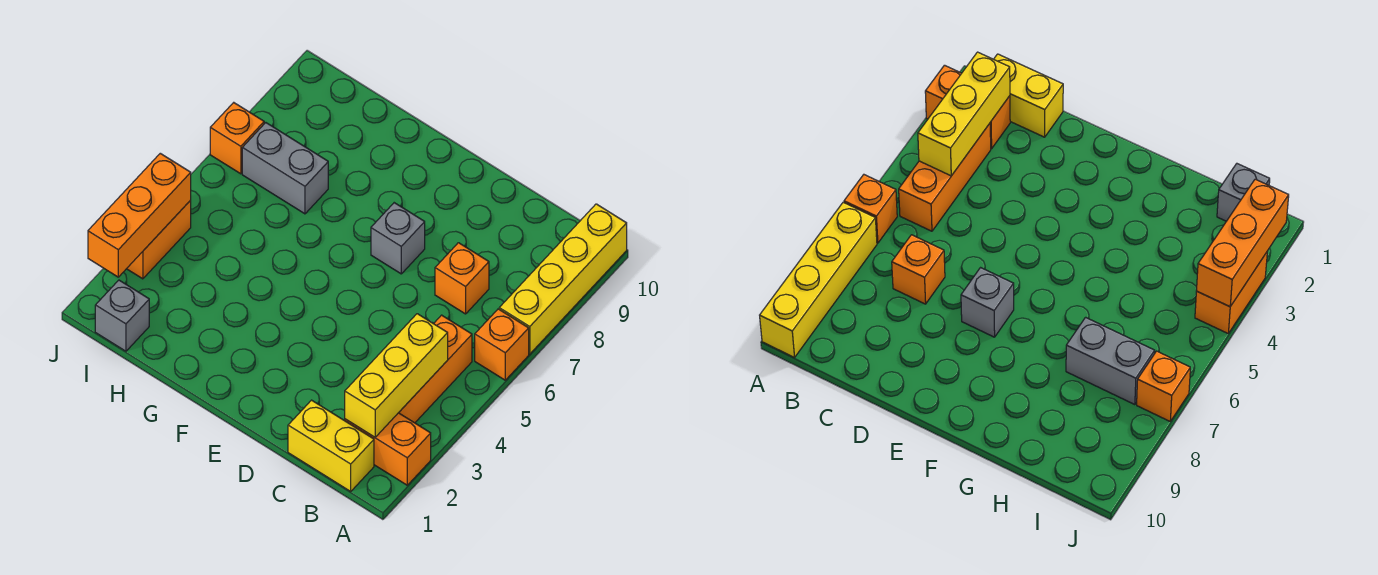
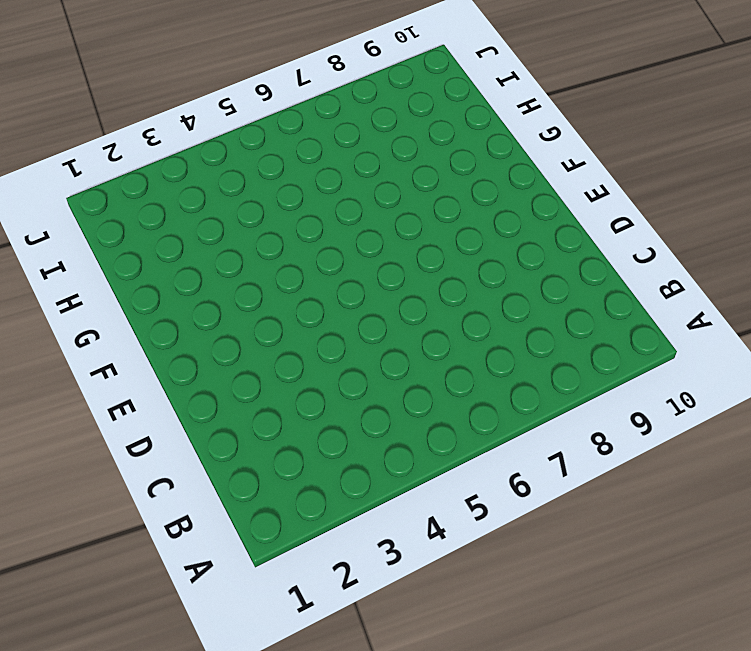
none -> orange 1x2 brick [345,413,431,485]
none -> orange 1x1 brick [475,309,529,380]
none -> yellow 1x4 brick [499,204,627,354]

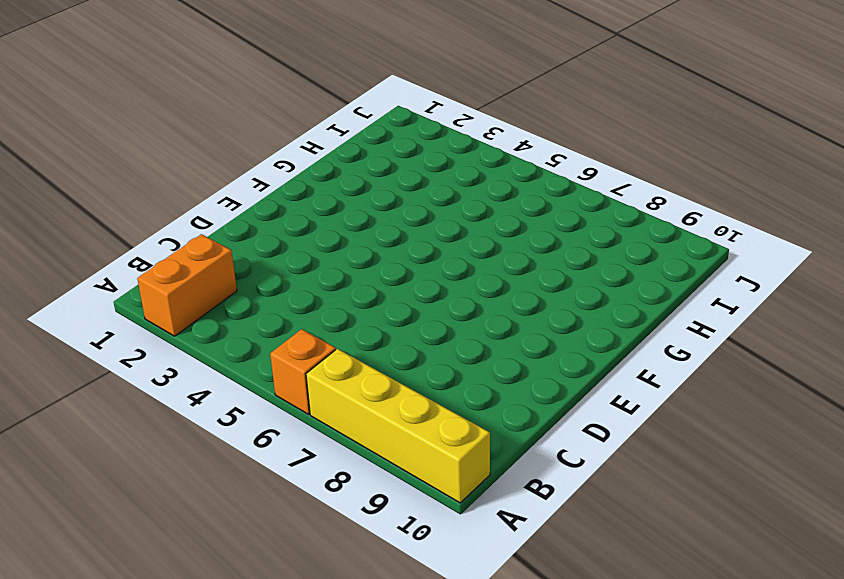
none -> yellow 1x2 brick [288,400,374,491]
none -> orange 1x3 brick [399,315,472,423]
none -> orange 1x1 brick [435,243,489,314]

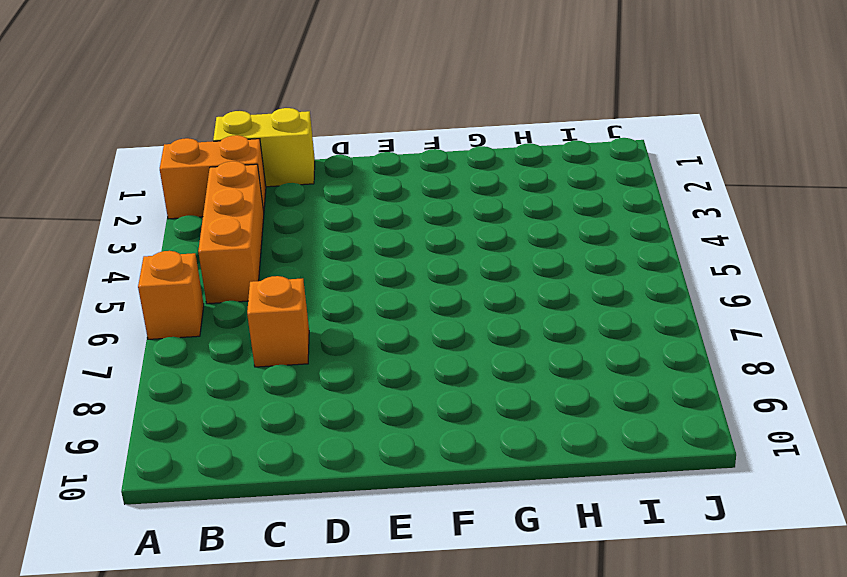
none -> yellow 1x4 brick [499,204,627,354]
none -> grey 1x1 brick [371,203,425,274]
none -> grey 1x2 brick [242,123,328,214]

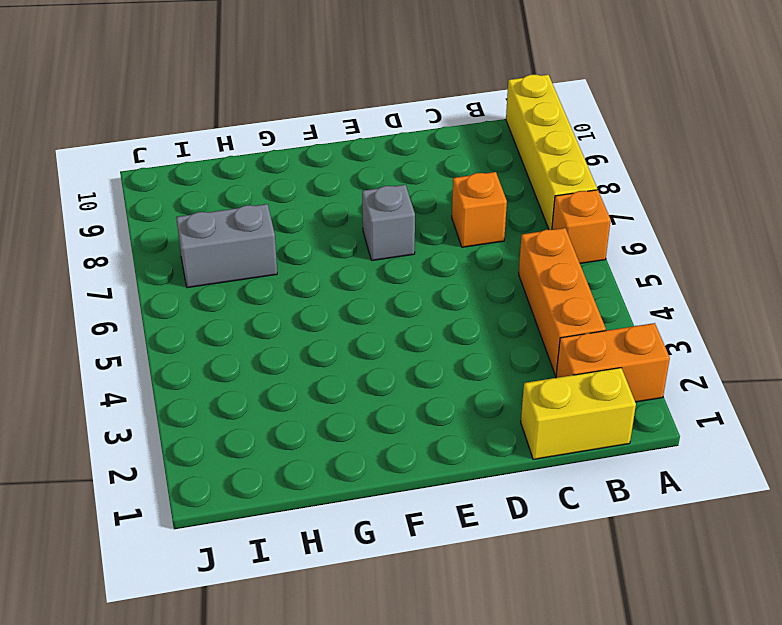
none -> grey 1x1 brick [95,280,149,351]
none -> orange 1x2 brick [127,200,191,279]
none -> orange 1x1 brick [210,103,264,174]

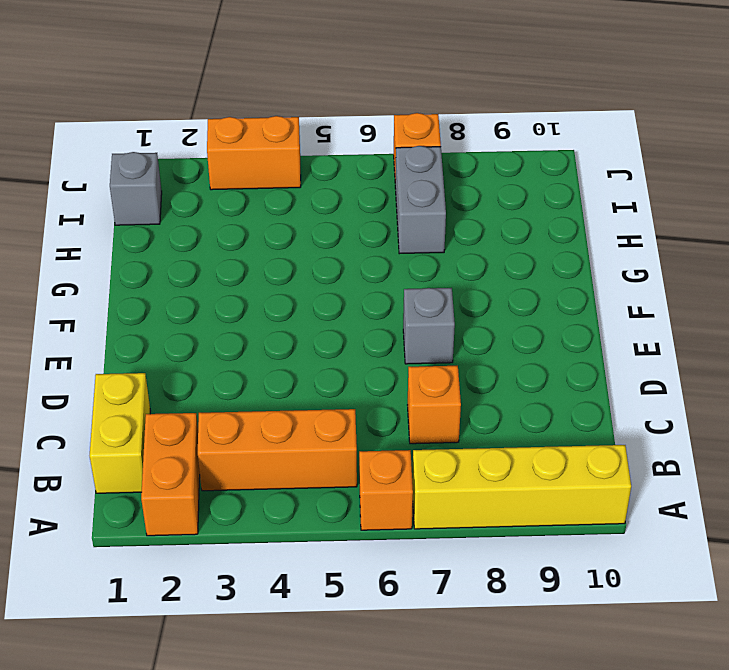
none -> yellow 1x3 brick [345,314,448,437]
none -> orange 1x3 brick [88,153,191,277]

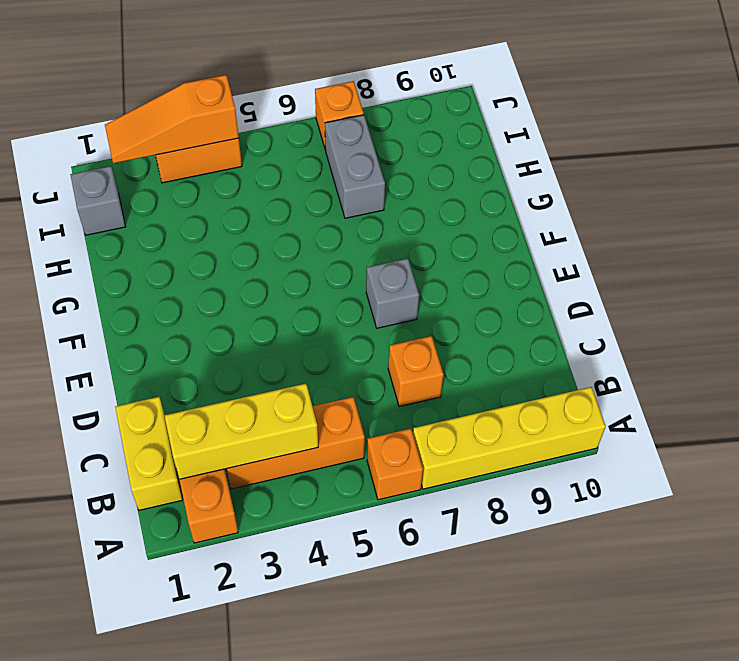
orange 1x3 slope [105,75,239,163] -> orange 1x3 brick [88,153,191,277]

